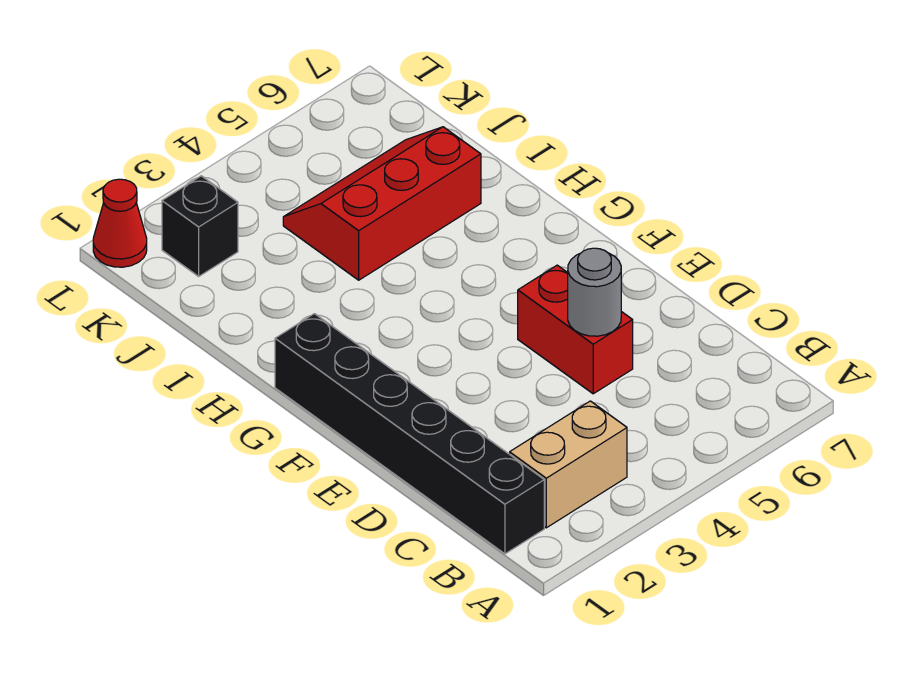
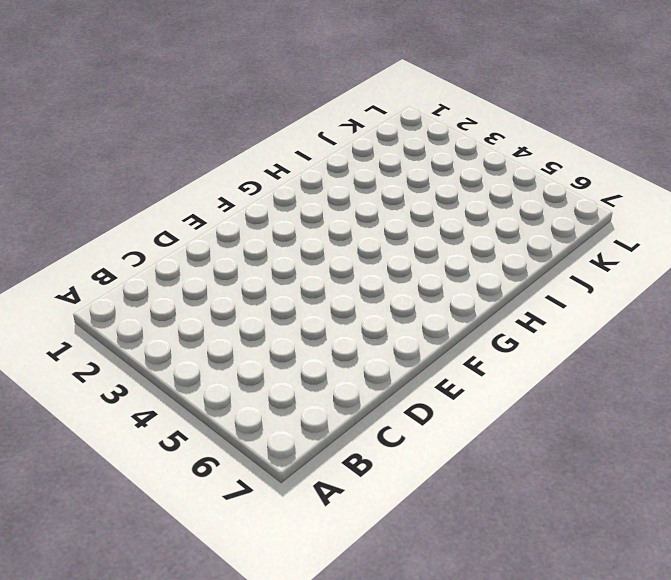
none -> black 1x6 brick [275,314,544,554]
none -> tan 1x2 brick [510,401,627,528]

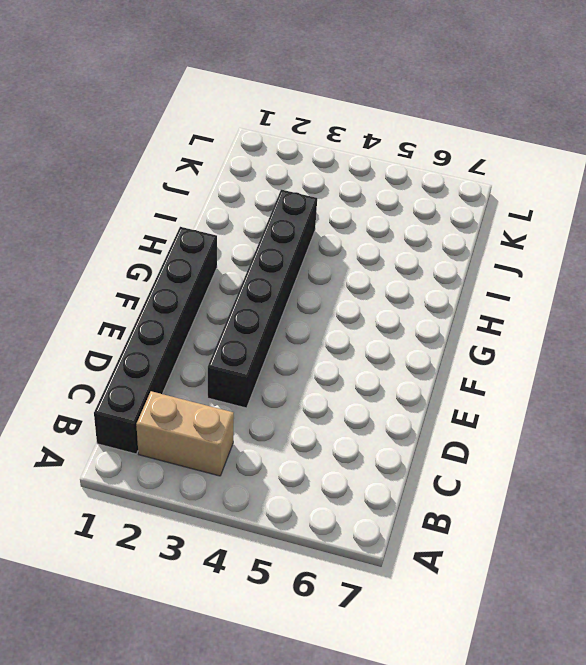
black 1x6 brick [208,190,317,408] -> none
none -> red 1x2 brick [518,265,633,394]
none -> red 2x3 slope [283,127,481,280]

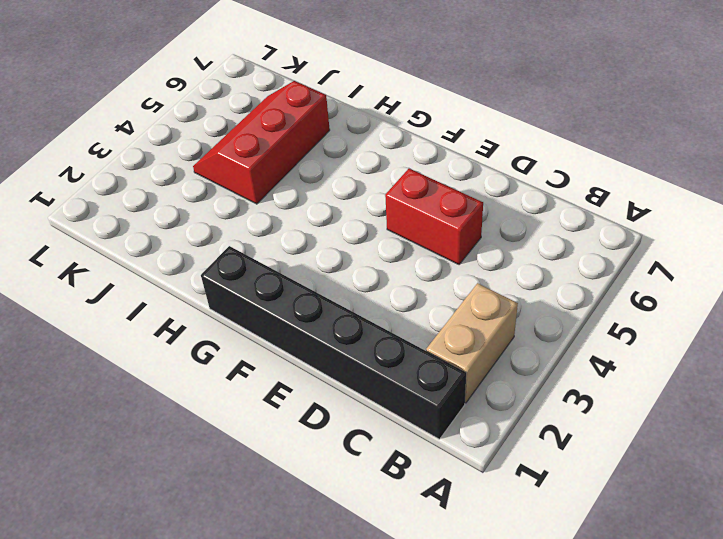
none -> black 1x1 brick [162,176,238,276]
none -> red 1x1 cone [93,179,147,267]

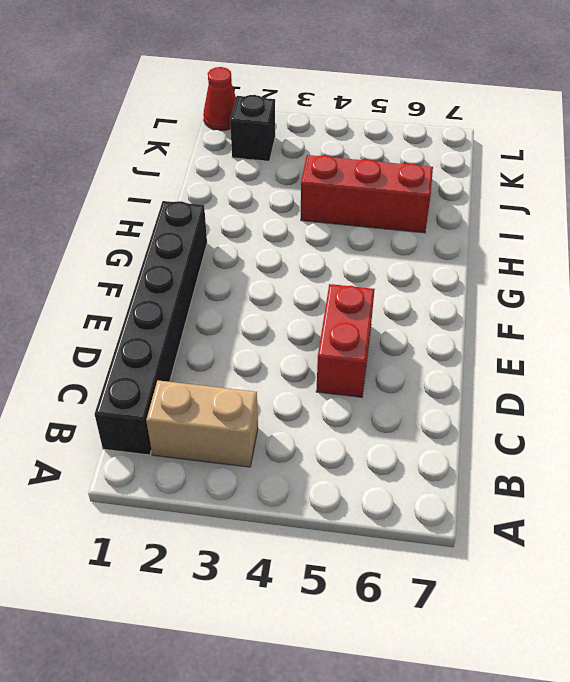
none -> grey 1x1 round brick [568,248,621,336]

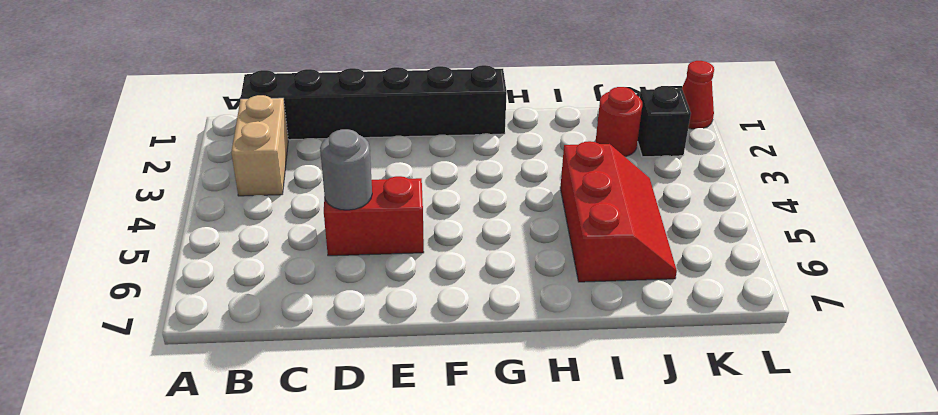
red 1x1 round brick [596,87,642,157] -> none

